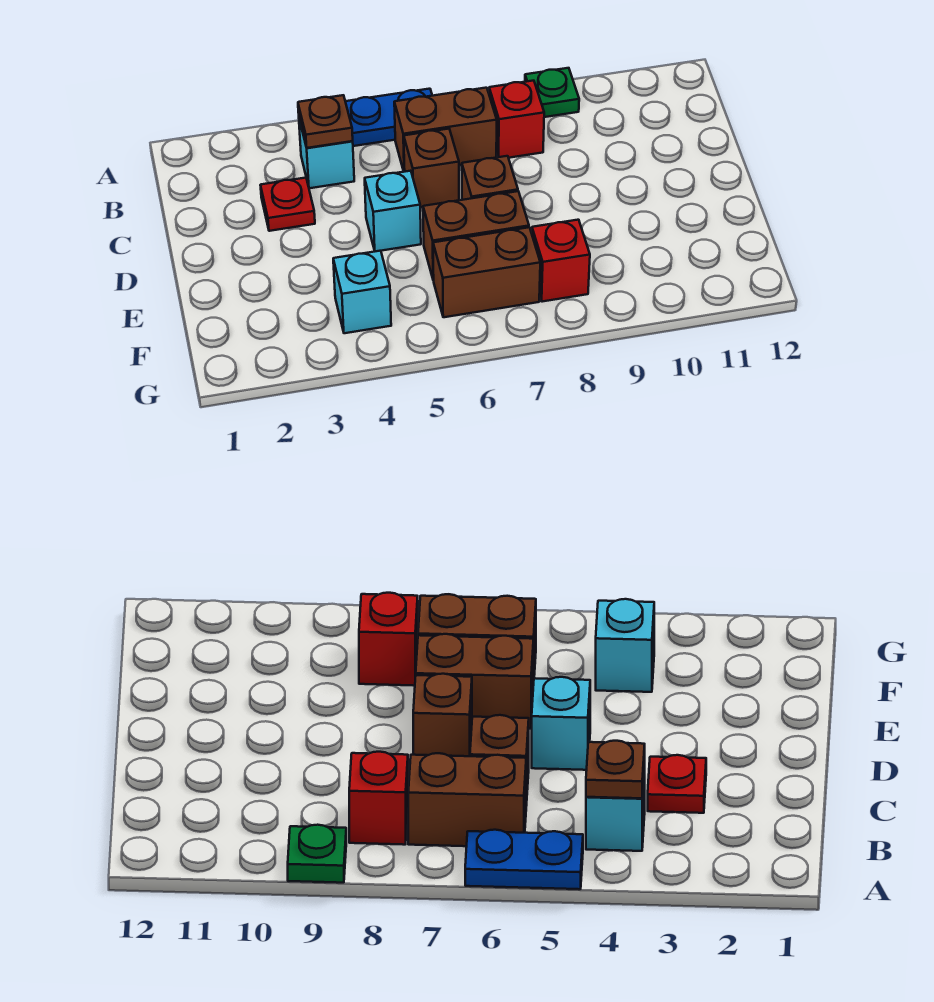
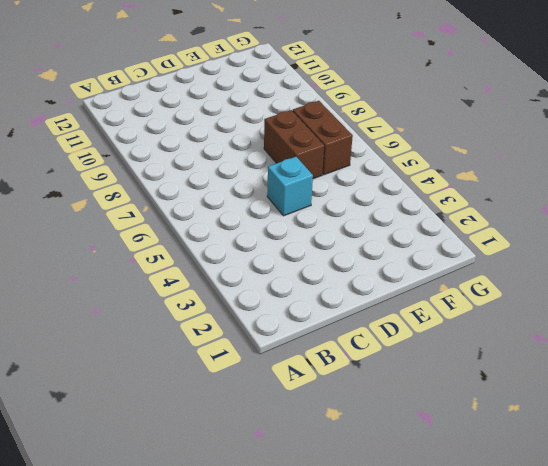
none -> blue 1x2 plate [345,89,432,146]
none -> green 1x1 plate [525,68,579,117]
none -> cyan 1x1 brick [299,119,354,188]

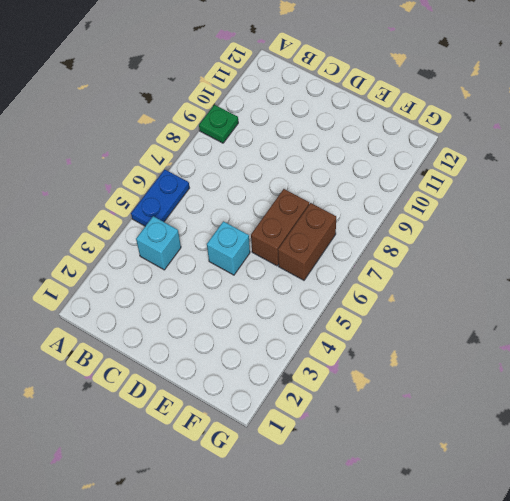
none -> brown 1x2 brick [394,88,497,172]
none -> red 1x1 brick [489,81,544,158]
none -> red 1x1 plate [261,178,315,231]

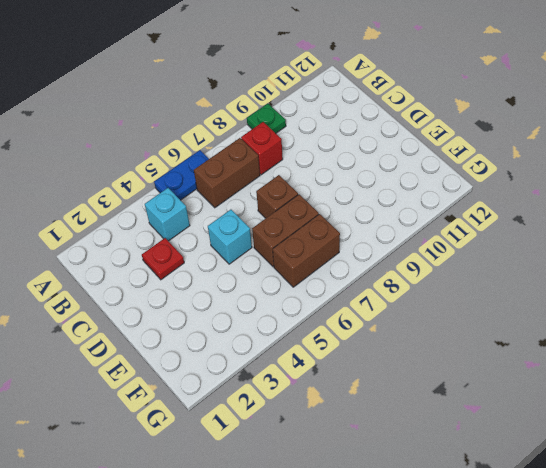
none -> brown 1x1 brick [404,129,459,207]
none -> cyan 1x1 brick [333,251,391,333]
none -> red 1x1 brick [532,220,590,302]

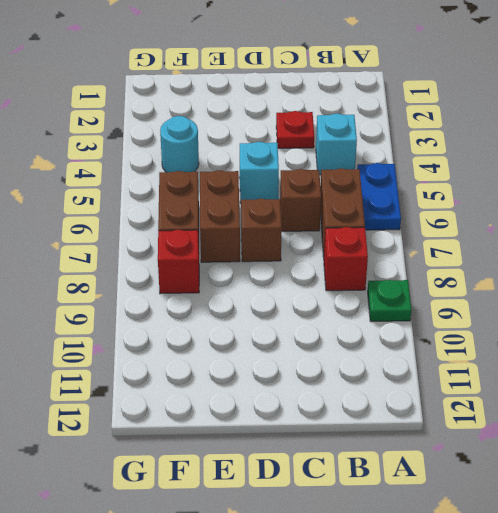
cyan 1x1 round brick [160,116,199,172] -> cyan 1x1 brick [333,251,391,333]
none -> brown 1x1 plate [298,95,353,148]

